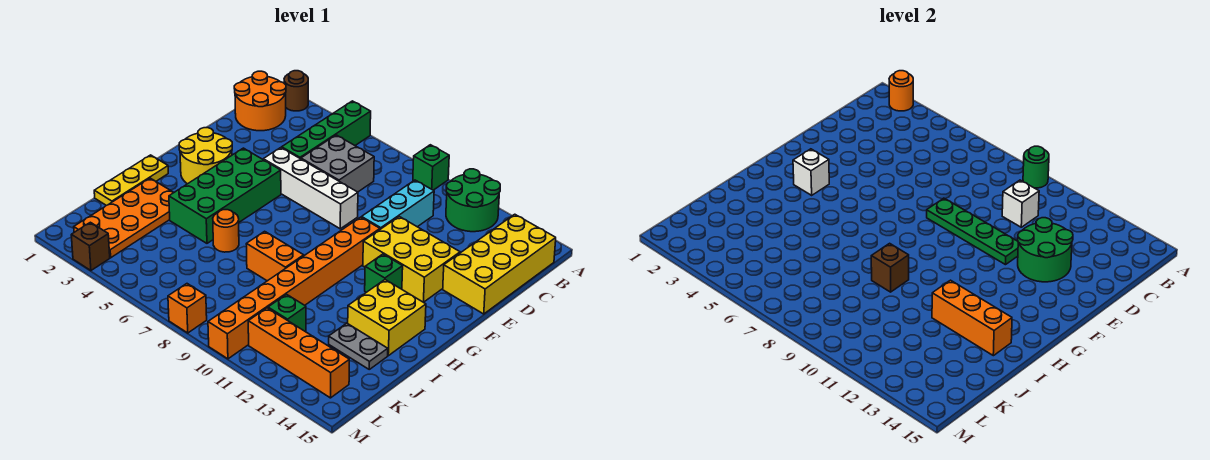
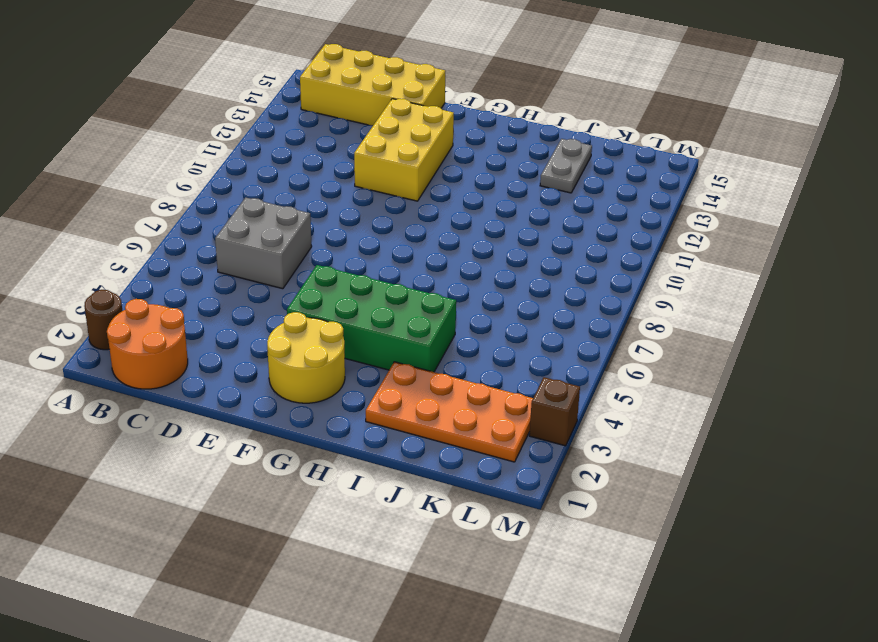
none -> green 1x4 brick [282,101,371,159]
none -> green 1x1 brick [413,145,449,190]
none -> green 2x2 round brick [446,169,500,232]
none -> cyan 1x3 brick [362,180,434,229]

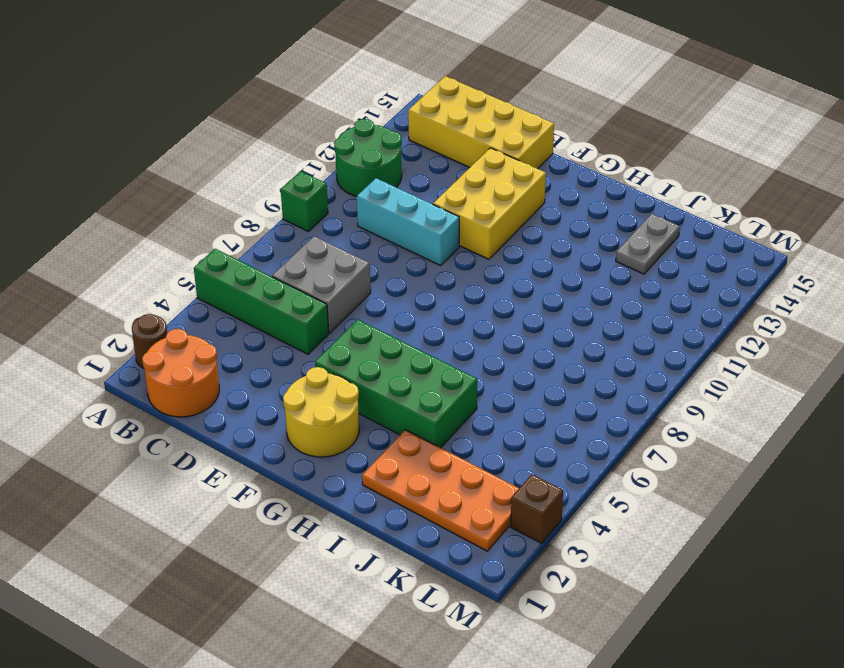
none -> white 1x4 brick [263,148,358,229]
none -> orange 1x8 brick [208,217,380,359]
none -> green 1x1 brick [365,254,403,292]
none -> yellow 1x3 plate [94,155,168,206]

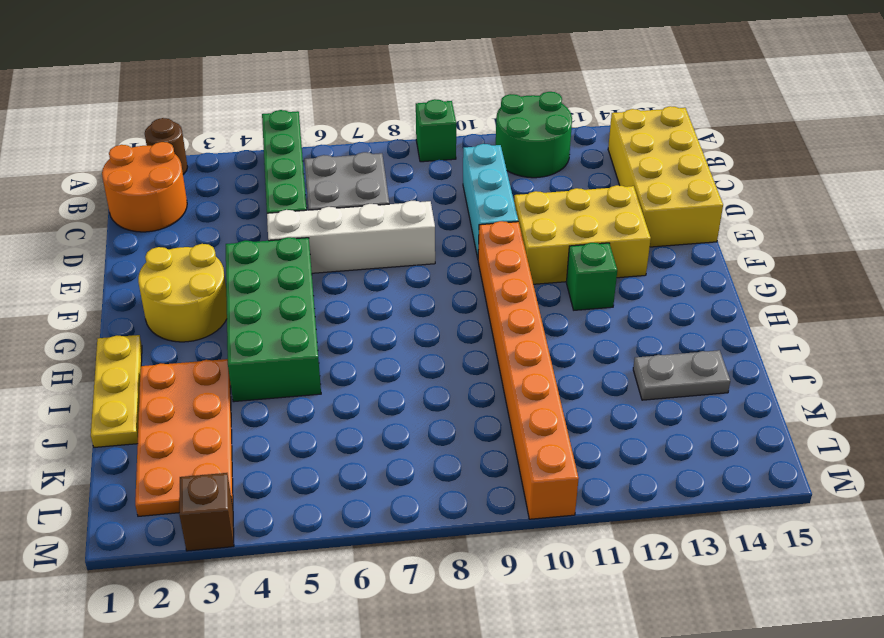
none -> yellow 2x2 brick [348,280,426,356]
none -> orange 1x1 round brick [213,210,239,252]
none -> orange 1x2 brick [246,231,304,281]
none -> green 1x1 brick [268,294,306,332]

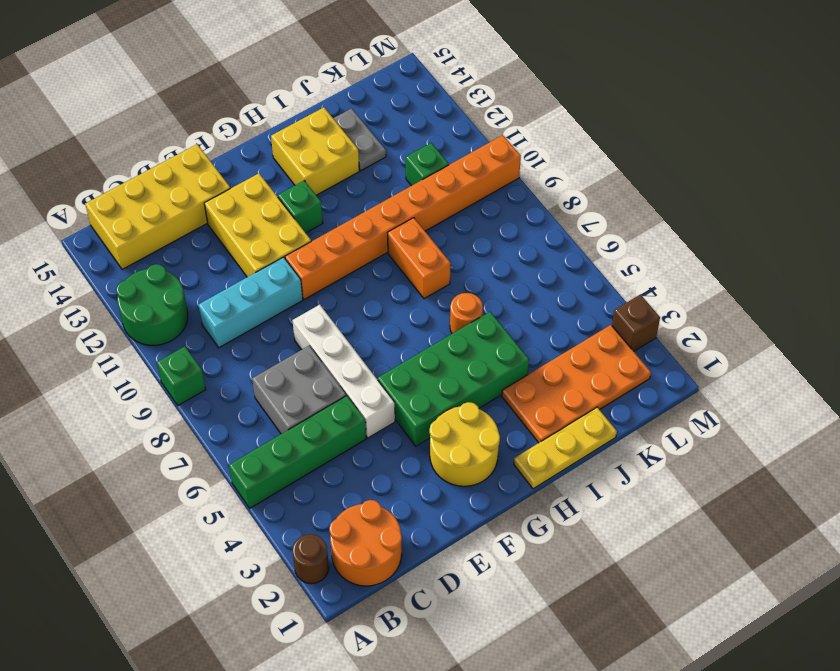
none -> orange 1x4 brick [248,308,349,398]
none -> orange 1x1 brick [168,284,207,333]
none -> orange 1x1 round brick [889,71,913,111]
none -> green 1x1 round brick [1023,146,1049,188]

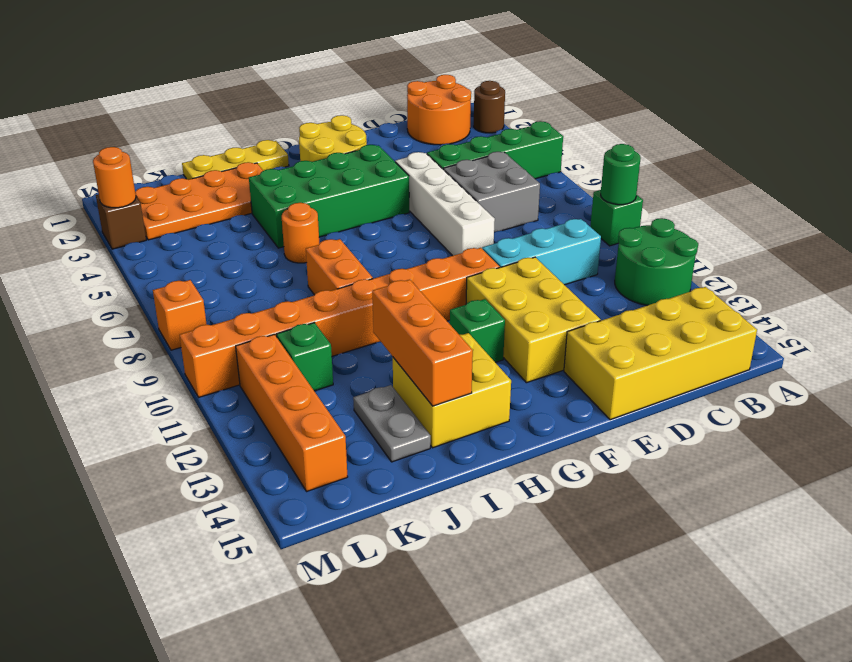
orange 1x1 round brick [93,147,136,208] -> orange 1x1 round brick moved to [889,71,913,111]
none -> white 1x1 brick [1002,180,1039,227]
none -> green 2x2 round brick [1018,218,1073,282]
none -> green 1x4 plate [927,198,1018,265]
none -> white 1x1 brick [793,149,829,195]

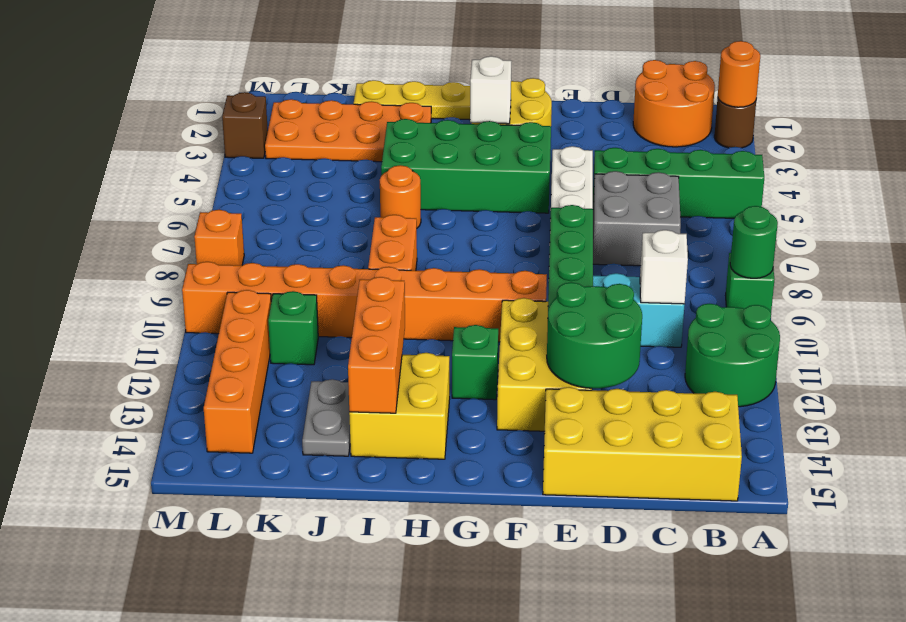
none -> brown 1x1 brick [871,243,909,292]

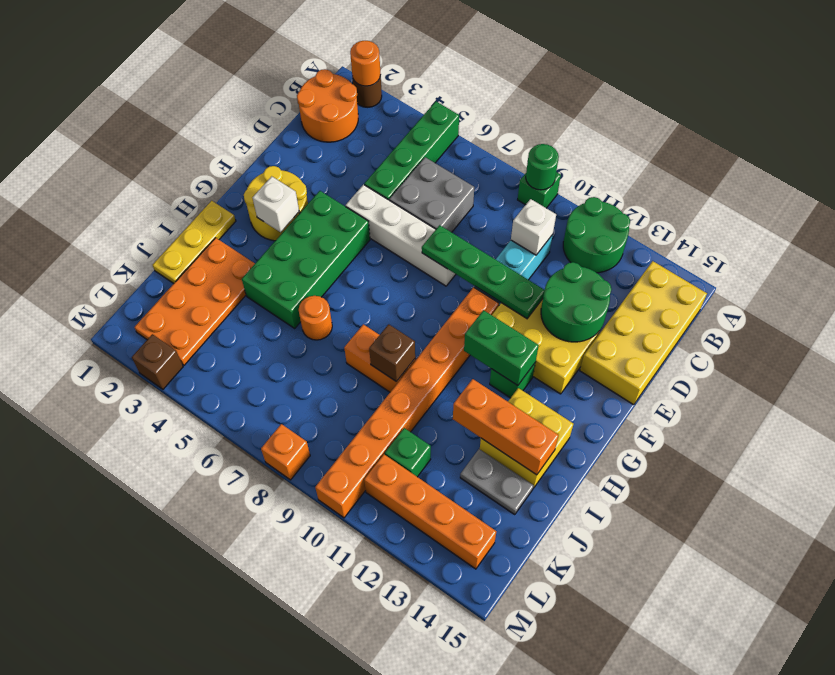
green 1x2 brick [464,310,539,386] -> none

